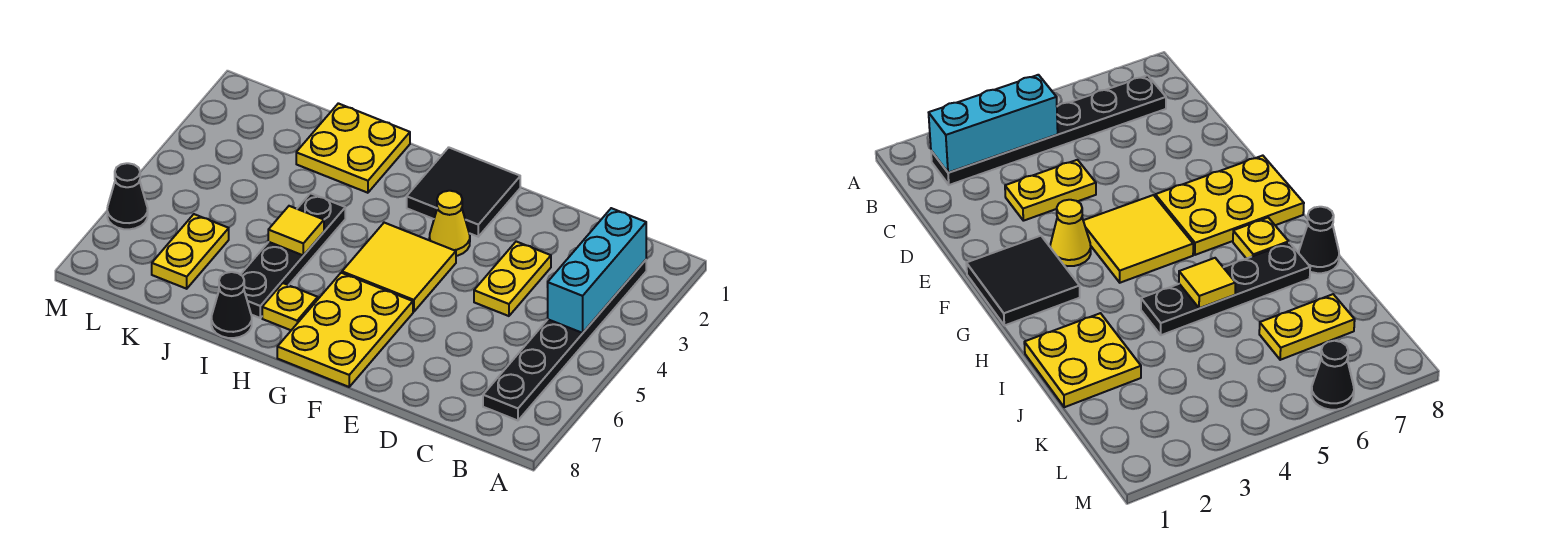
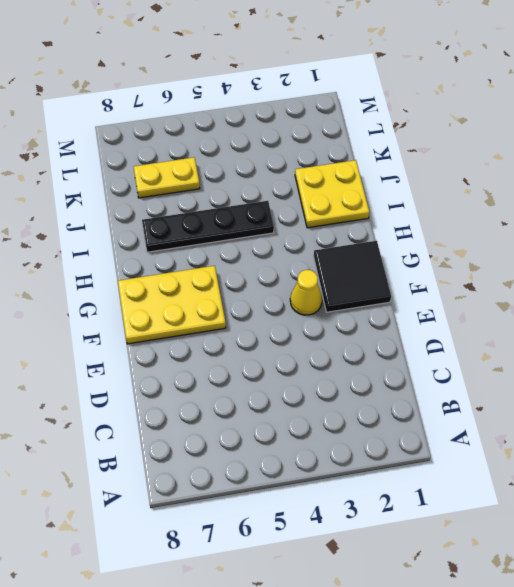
none -> black 1x6 plate [483,260,646,421]
none -> yellow 1x2 plate [474,242,551,316]
none -> yellow 2x2 tile [342,223,456,312]

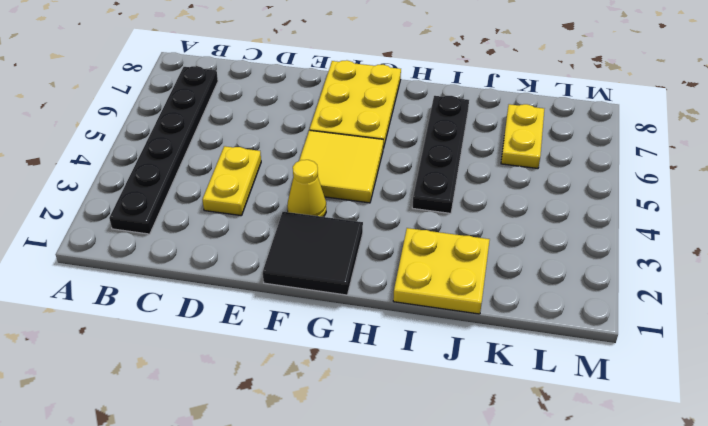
none -> yellow 1x1 plate [262,283,318,330]
none -> black 1x1 cone [211,272,252,338]
none -> black 1x1 cone [107,163,148,229]

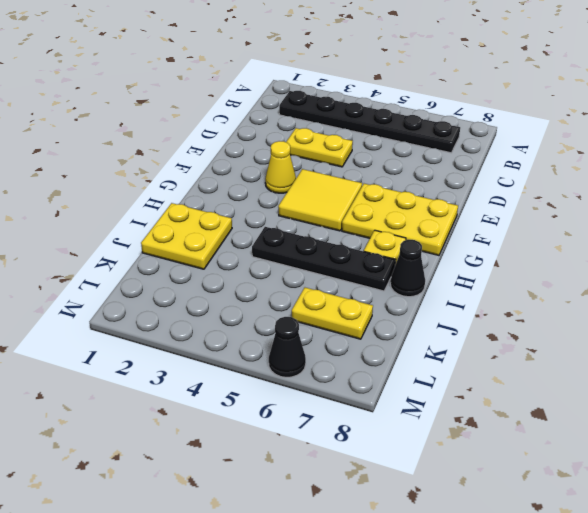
none -> black 2x2 tile [407,147,520,237]
none -> cyan 1x3 brick [548,208,646,333]
none -> yellow 1x1 tile [268,206,324,255]

